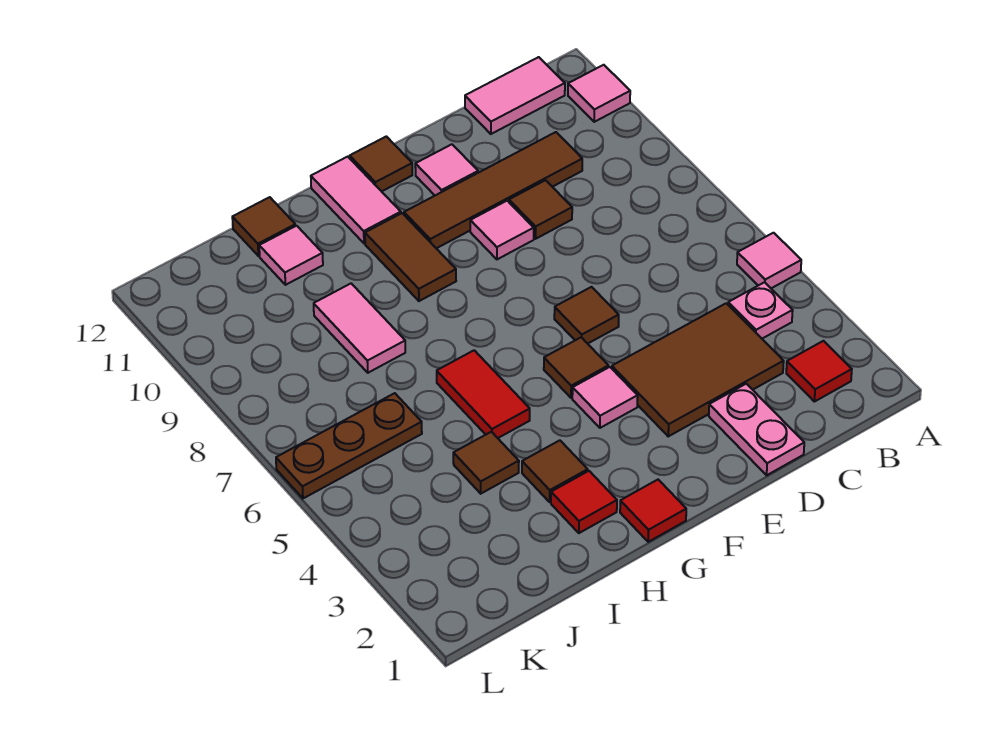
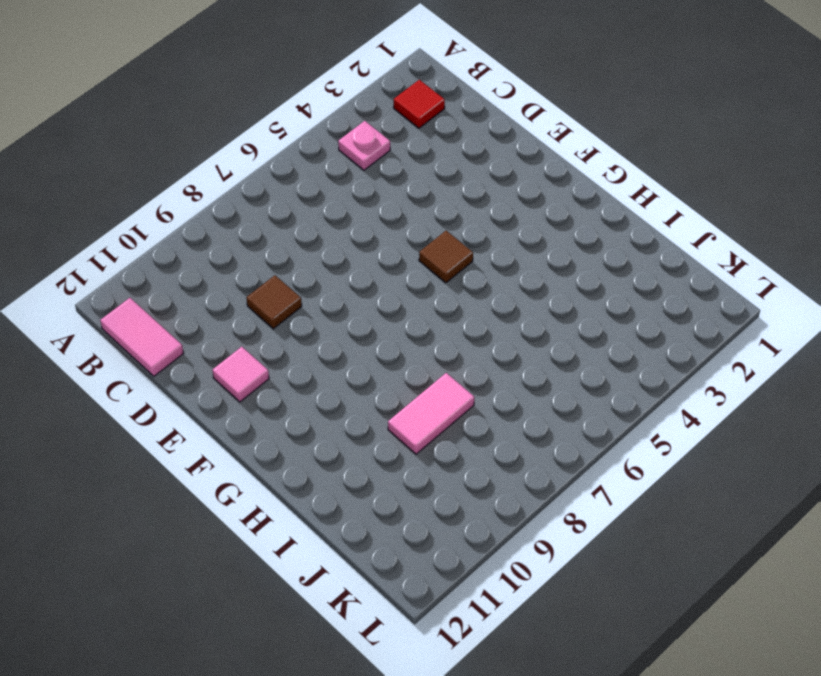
none -> pink 1x1 tile [737,233,801,288]
none -> pink 1x1 tile [568,65,630,122]
none -> brown 2x3 tile [612,303,784,436]

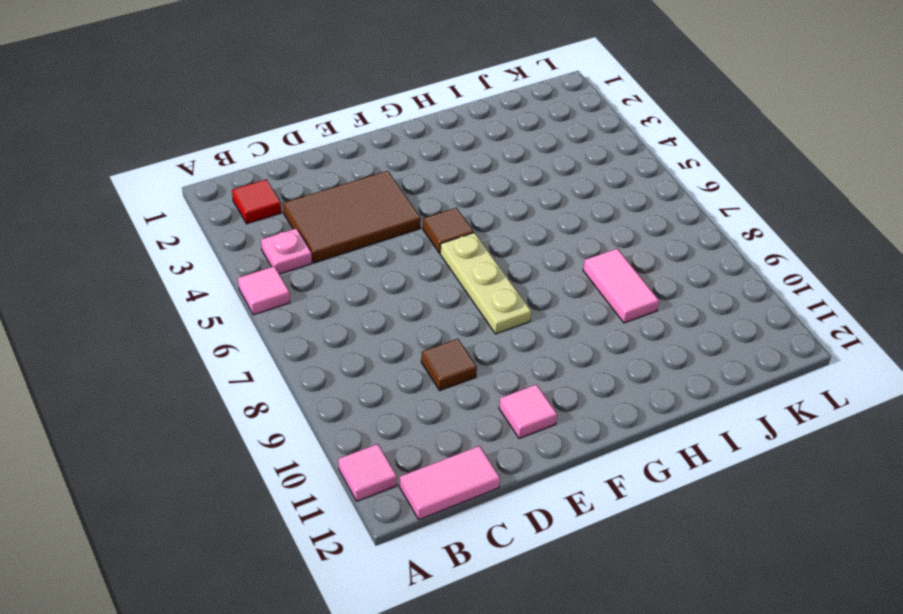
tan 1x3 plate [440,233,531,334] -> none
none -> brown 1x4 tile [404,132,582,248]
none -> pink 1x2 plate [709,384,804,475]
none -> brown 1x1 tile [554,287,619,344]

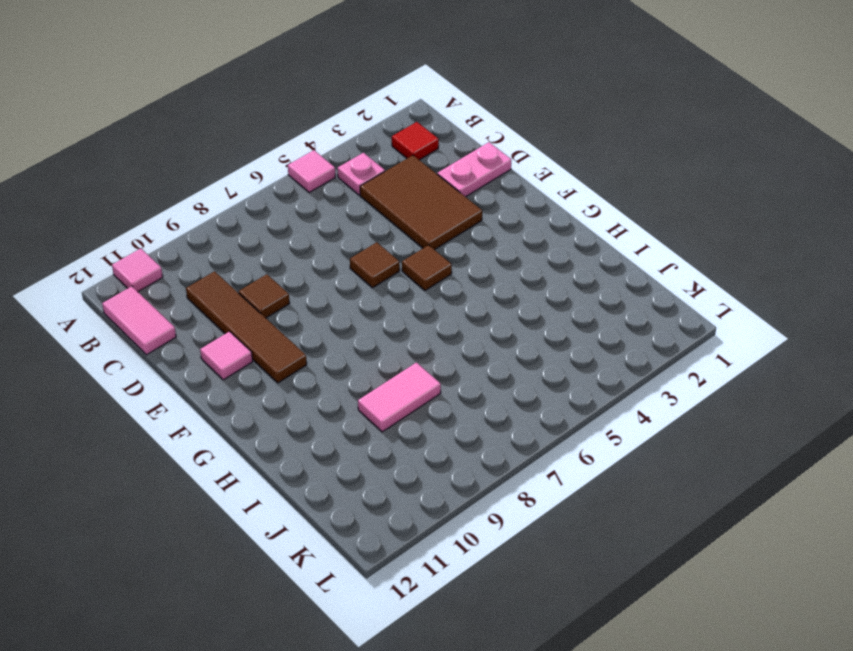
none -> pink 1x1 tile [470,201,534,259]
none -> pink 1x1 tile [572,367,638,428]
none -> brown 1x1 tile [350,136,412,191]

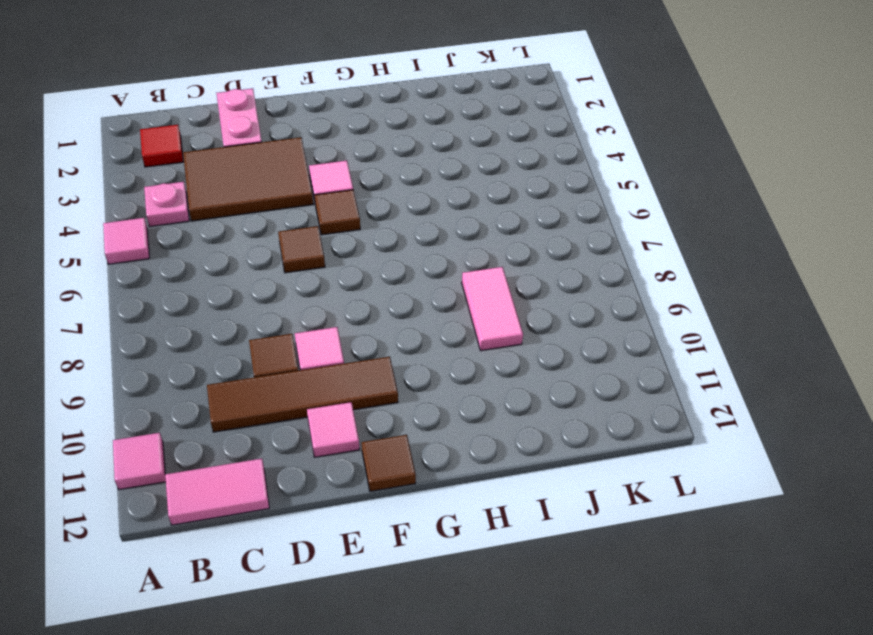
none -> red 1x1 tile [620,480,686,542]
none -> brown 1x2 tile [365,213,456,301]
none -> pink 1x2 tile [311,157,401,243]

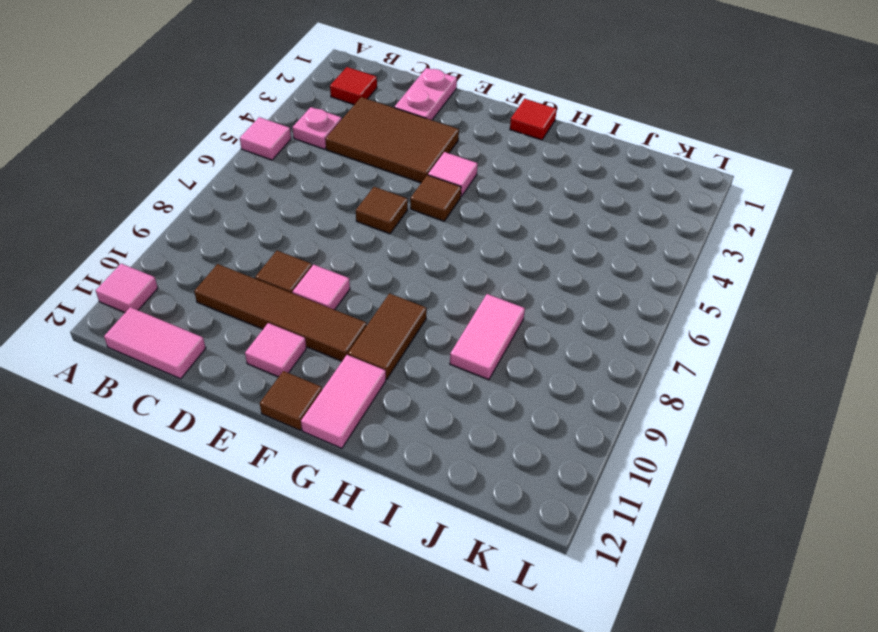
none -> red 1x1 tile [551,471,617,533]
none -> brown 1x1 tile [522,440,588,502]
none -> red 1x2 tile [437,350,530,438]

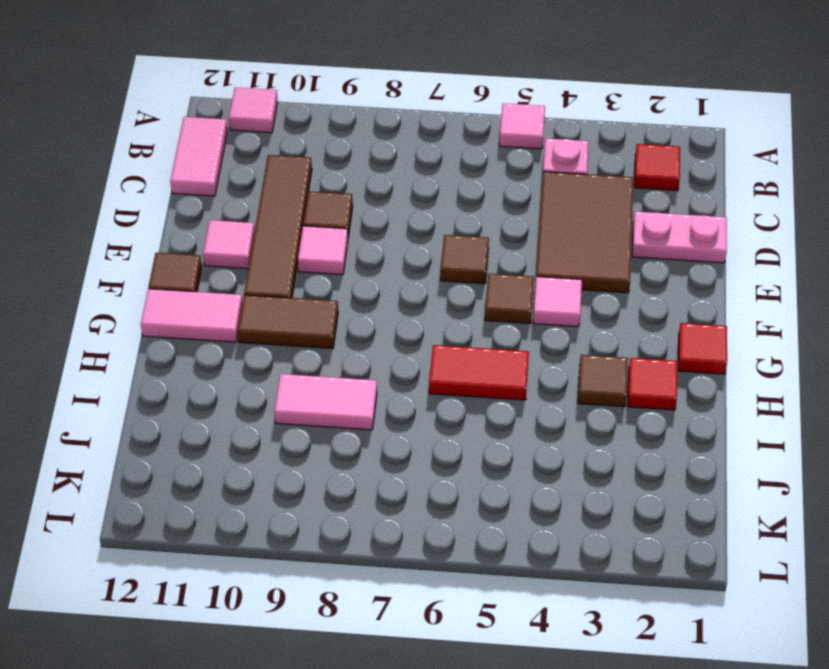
none -> brown 1x1 tile [453,432,519,494]
none -> pink 1x1 tile [259,226,323,285]
none -> brown 1x1 tile [232,197,295,256]

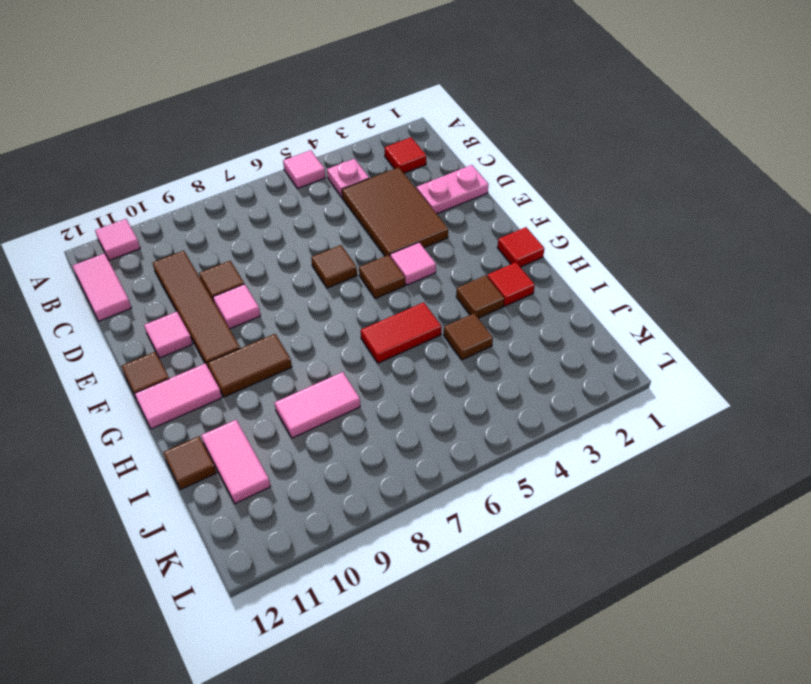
pink 1x2 tile [201,420,271,504] -> pink 1x1 tile [259,226,323,285]
none -> brown 1x3 plate [276,393,422,498]

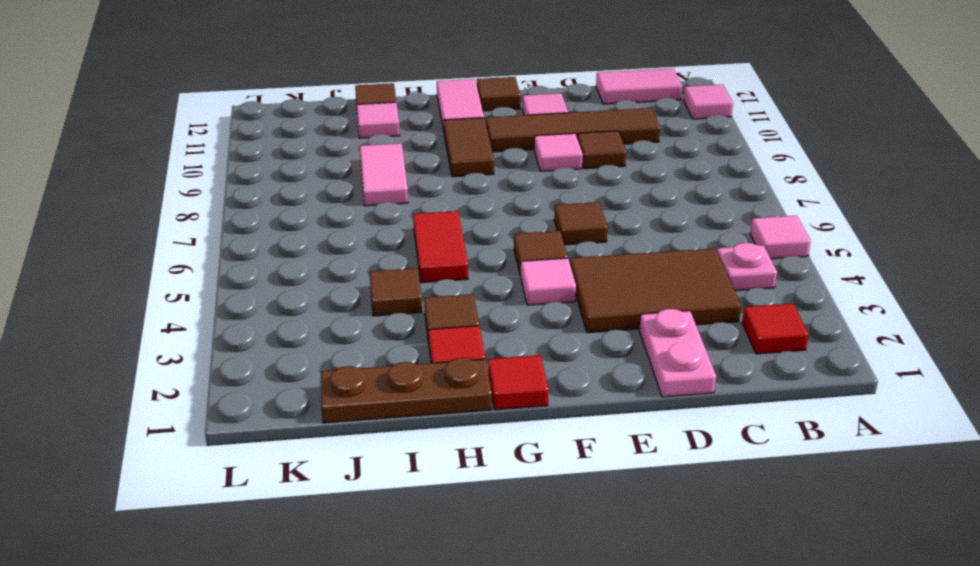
brown 1x3 plate [321,358,492,423] -> brown 1x3 plate moved to [276,393,422,498]

